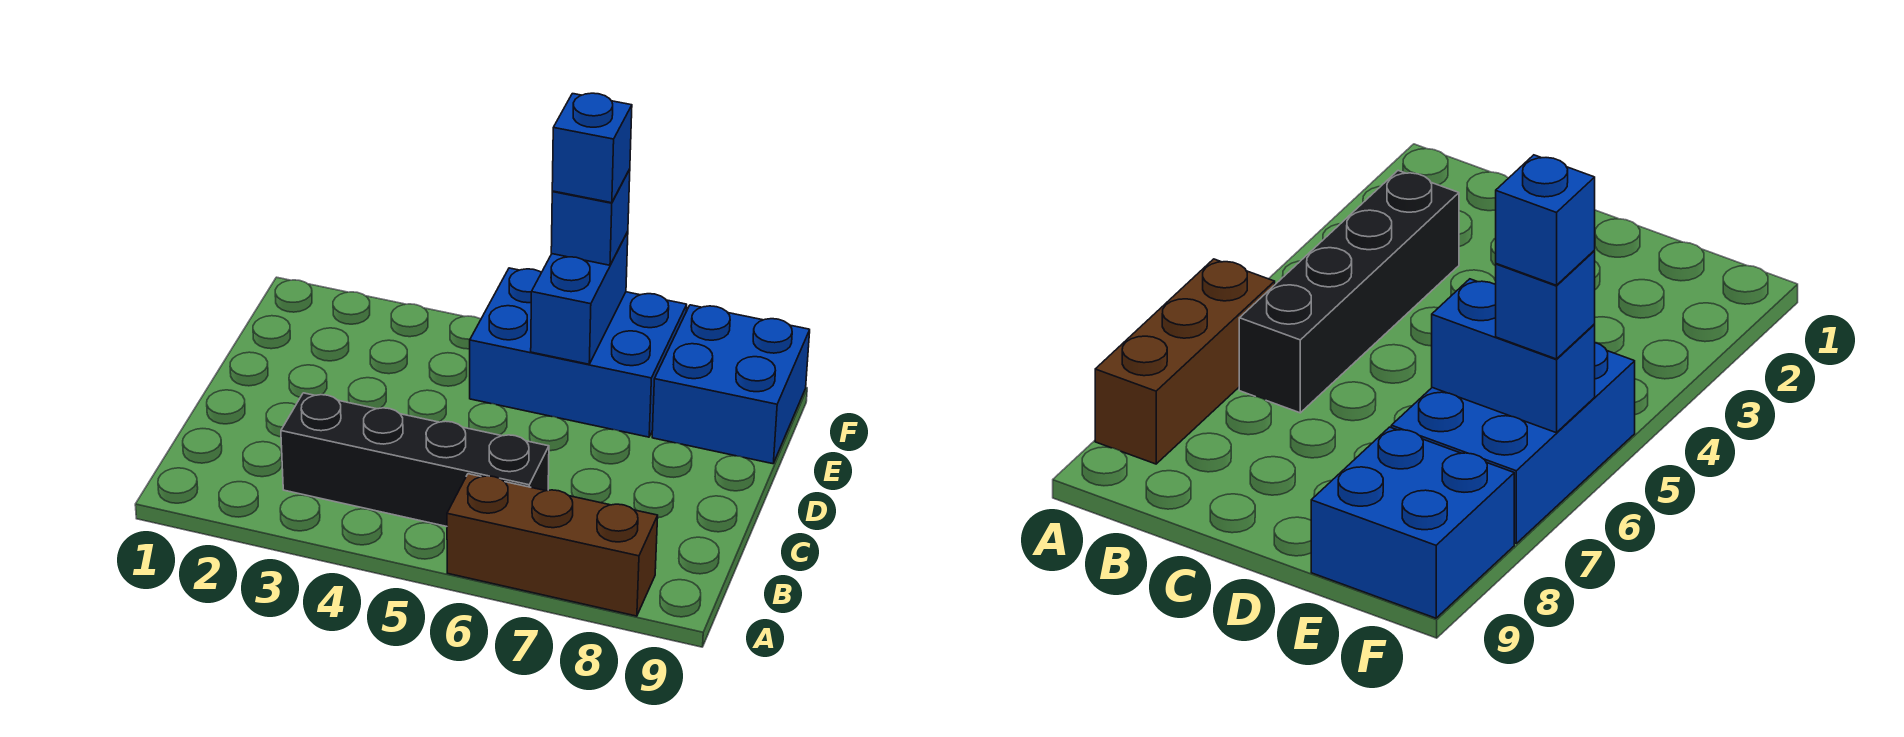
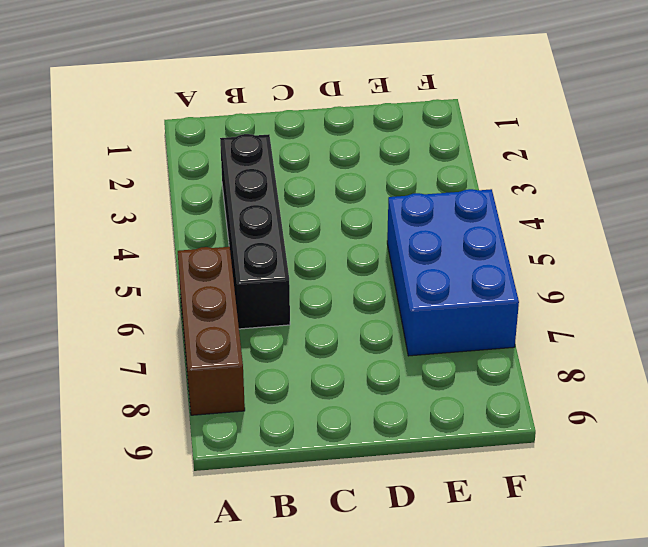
none -> blue 2x2 brick [652,305,810,464]
none -> blue 1x2 brick [531,232,628,364]

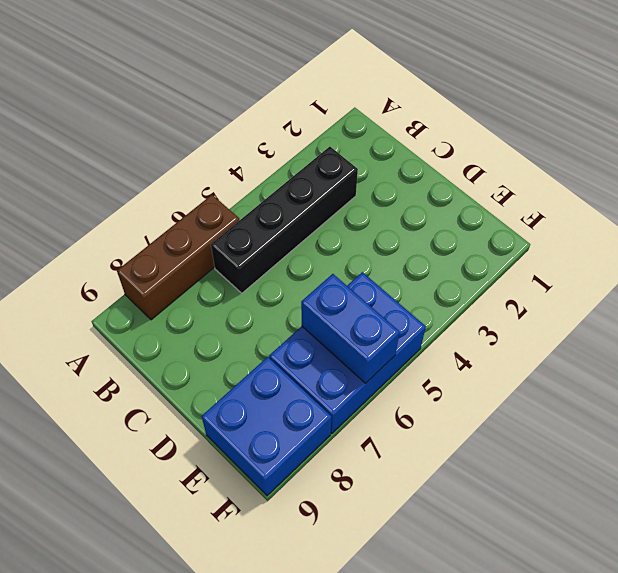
none -> blue 1x1 brick [551,169,630,265]
none -> blue 1x1 brick [552,93,632,203]

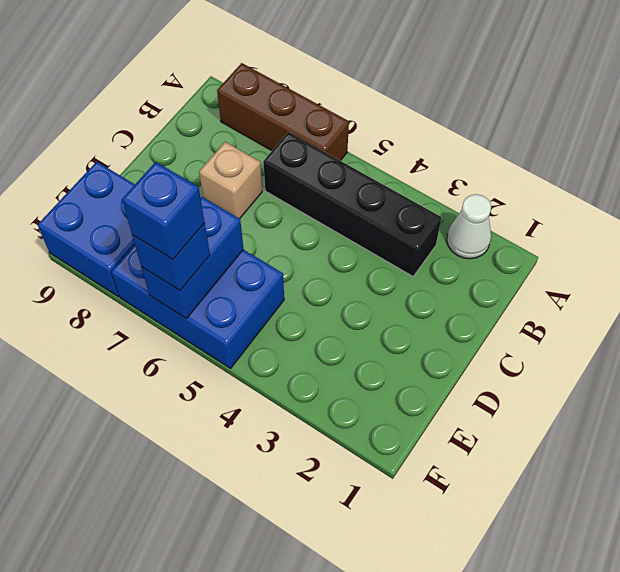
white 1x1 cone [447,194,491,259] -> none
tan 1x1 brick [199,142,262,219] -> none

